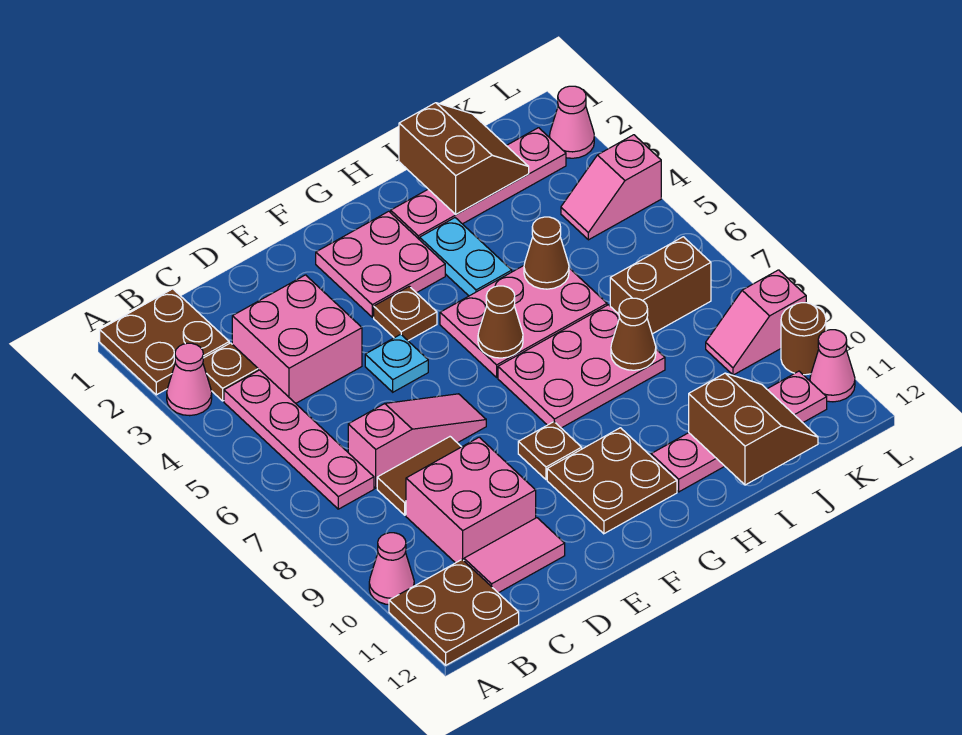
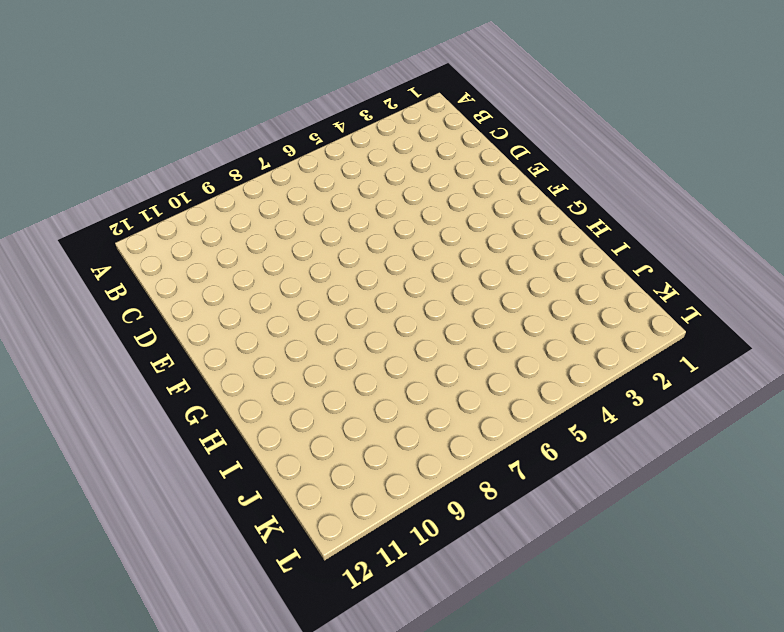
none -> brown 2x2 plate [100,289,229,395]
none -> pink 1x1 cone [167,343,212,416]
none -> pink 1x1 cone [369,533,414,605]
none -> brown 2x2 plate [389,560,519,665]

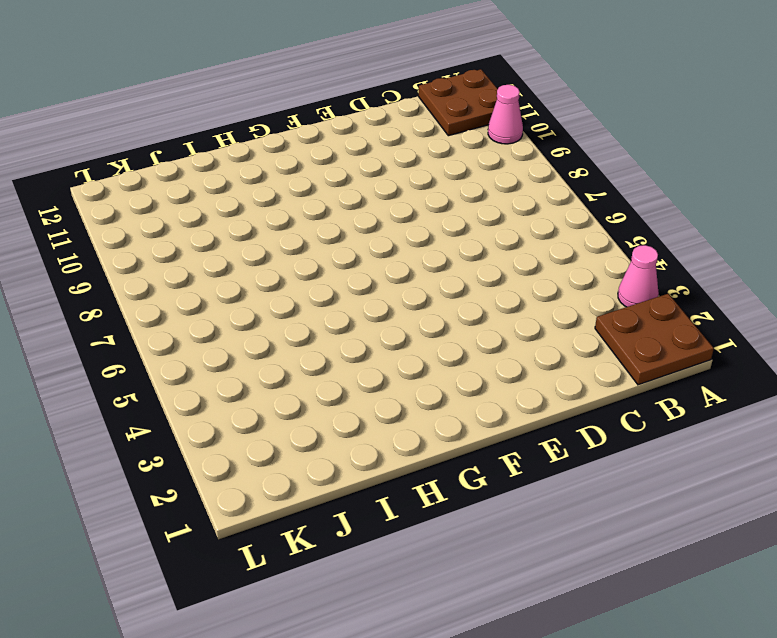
none -> brown 1x1 plate [203,343,258,401]
none -> pink 1x4 plate [224,370,374,509]
none -> pink 2x2 brick [232,275,362,403]
none -> pink 1x3 slope [348,394,486,488]

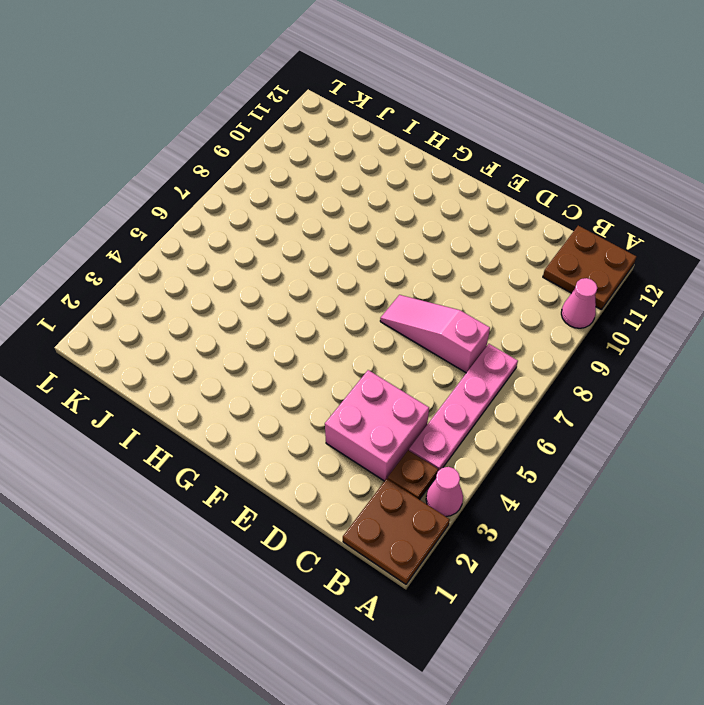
none -> brown 1x2 tile [377,437,461,515]
none -> pink 2x2 brick [406,437,536,563]
none -> pink 1x2 tile [464,518,565,593]
none -> cyan 1x1 plate [365,334,428,392]

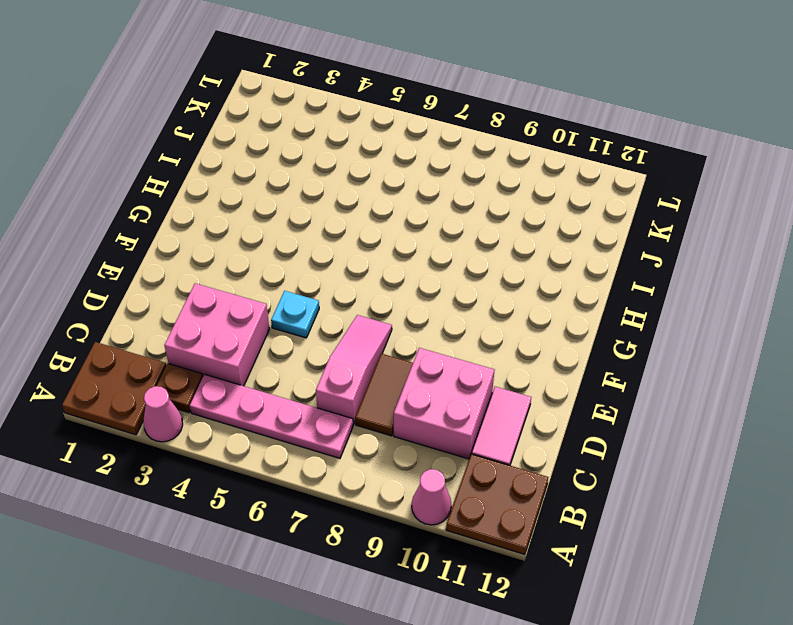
none -> pink 2x2 plate [316,211,445,317]
none -> brown 1x1 plate [374,286,437,341]
none -> brown 1x1 plate [518,422,582,480]
none -> brown 2x2 plate [547,428,677,534]

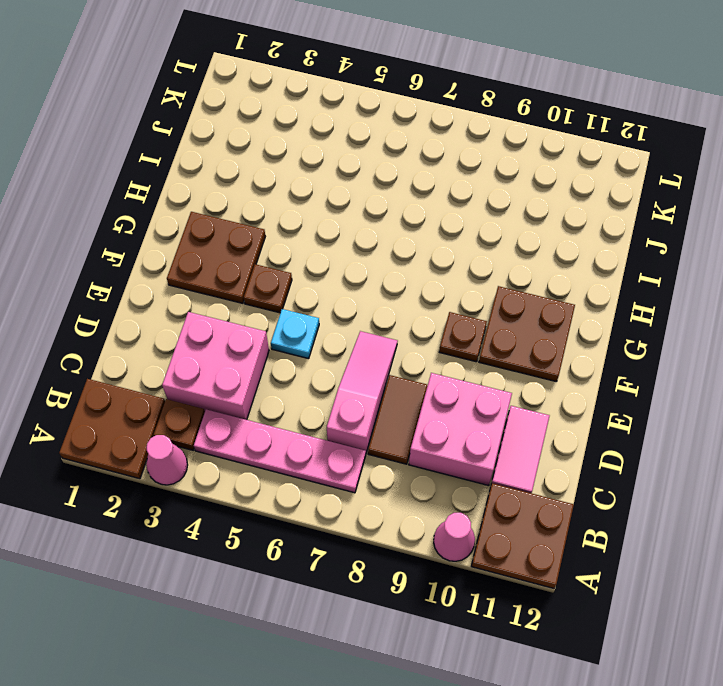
brown 2x2 plate [167,212,265,303] -> pink 2x2 plate [316,211,445,317]
none -> pink 2x3 plate [440,266,607,377]
none -> pink 2x3 plate [498,305,665,428]
none -> pink 1x4 plate [391,128,566,240]
none -> cyan 1x2 plate [420,218,512,296]

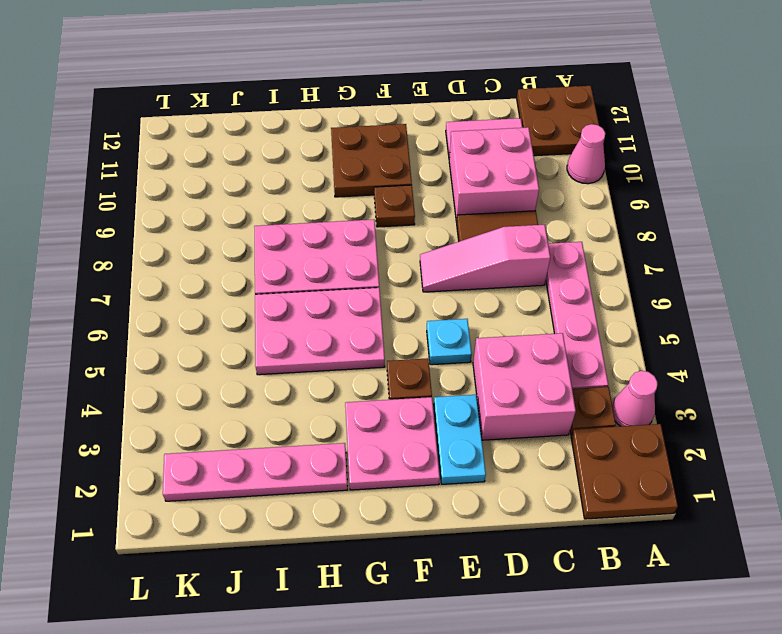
cyan 1x2 plate [434,395,486,484] -> cyan 1x2 plate moved to [420,218,512,296]
none -> pink 1x4 plate [651,371,827,492]
none -> brown 1x2 brick [610,237,711,334]
none -> pink 1x2 slope [561,135,661,240]
none -> pink 1x2 slope [706,270,806,375]

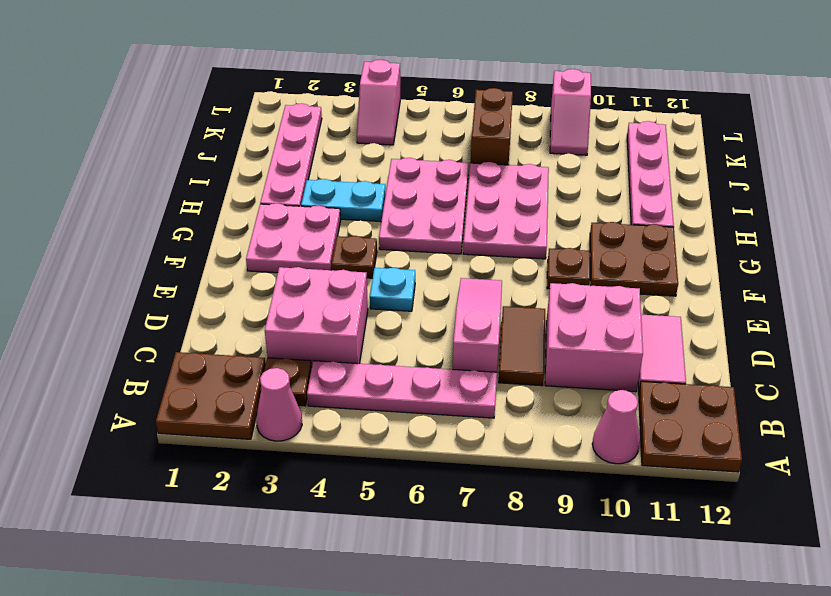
none -> pink 1x1 cone [549,86,594,158]
none -> brown 1x1 round brick [781,303,826,375]
none -> pink 1x1 cone [810,330,855,402]
none -> brown 1x1 cone [478,286,523,358]

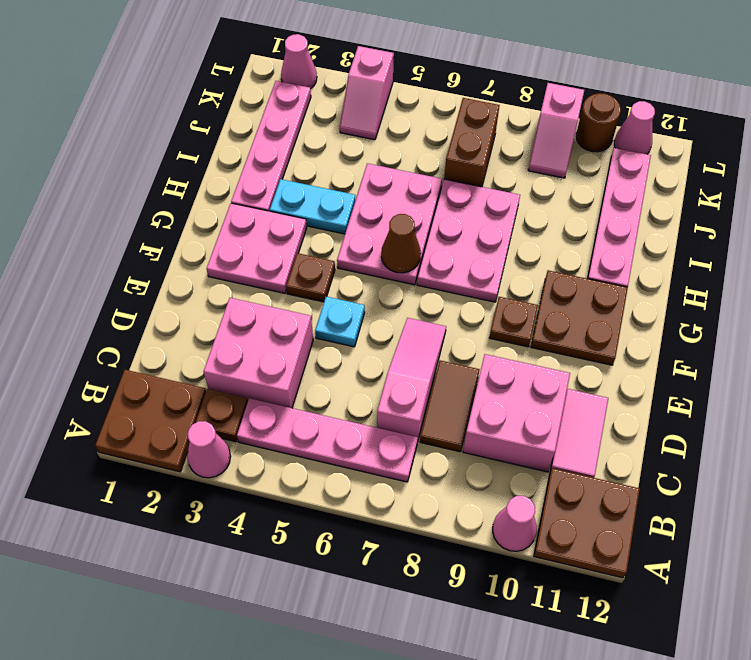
none -> brown 2x2 slope [399,103,529,214]
none -> brown 1x1 cone [524,217,569,289]
none -> brown 1x1 cone [611,298,656,370]
none -> brown 2x2 slope [689,373,818,485]

